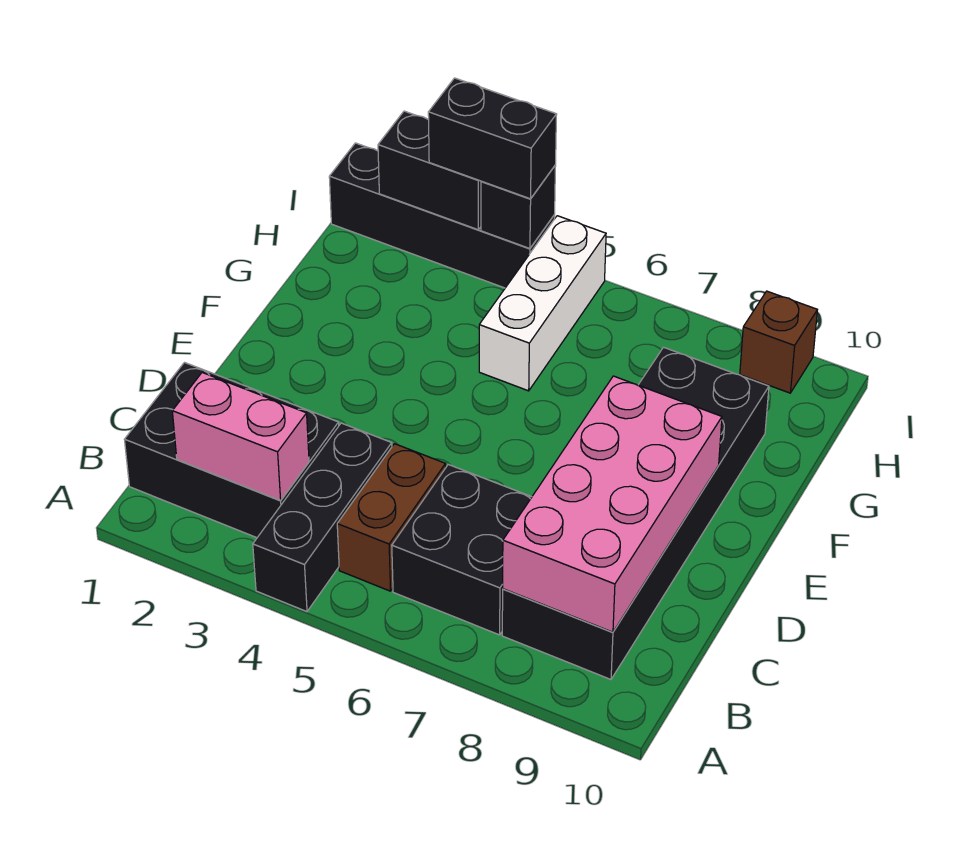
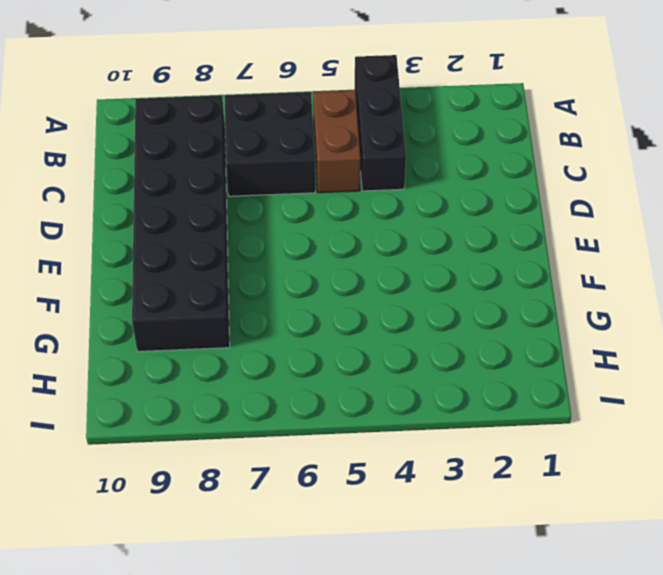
none -> black 2x3 brick [124,363,339,538]
none -> white 1x3 brick [479,216,606,391]
none -> black 1x4 brick [329,143,555,288]

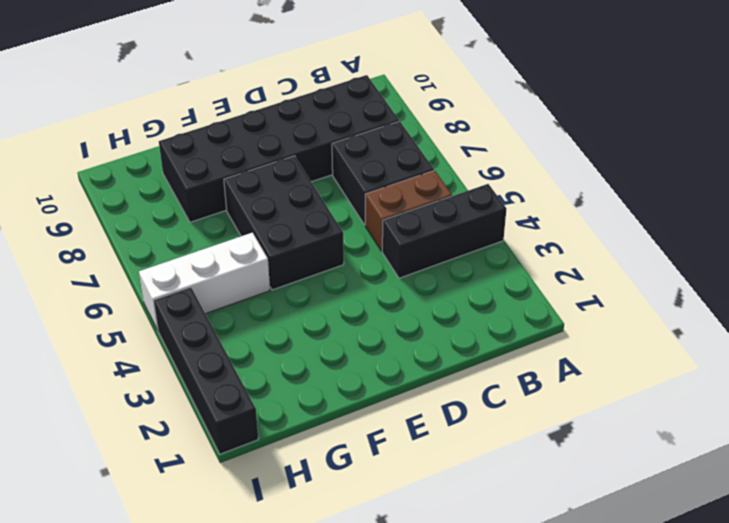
black 2x3 brick [224,156,344,290] -> black 2x3 brick moved to [124,363,339,538]
none -> brown 1x1 brick [740,291,817,393]
none -> pink 1x2 brick [172,373,309,500]
none -> pink 2x4 brick [503,376,722,632]

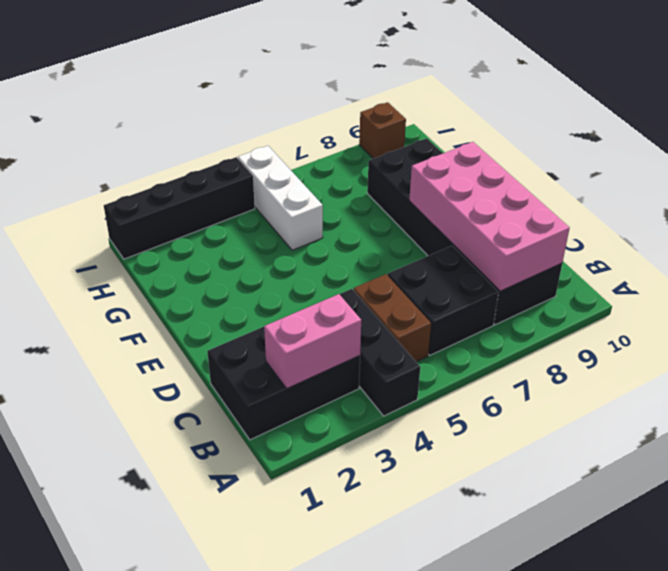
none -> black 1x2 brick [378,111,481,230]
none -> black 1x1 brick [481,165,556,249]
none -> black 1x2 brick [428,78,557,199]

